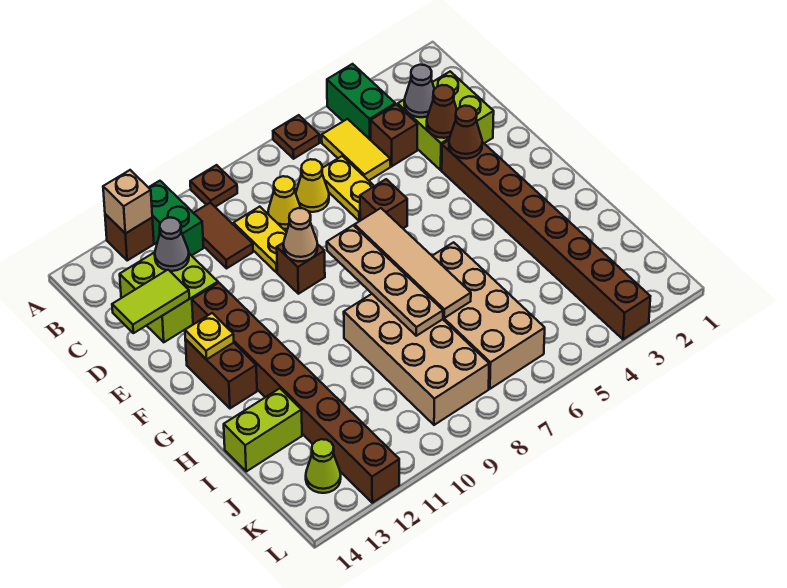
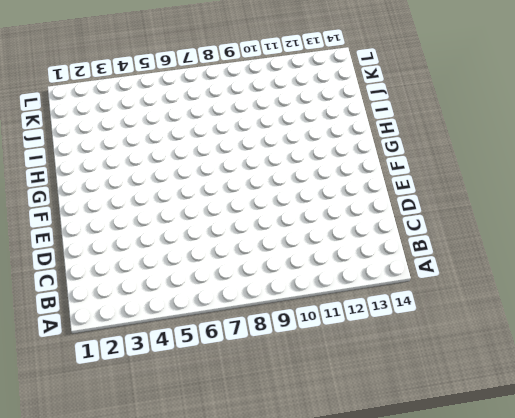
none -> green 1x2 brick [327,64,395,140]
none -> brown 1x1 plate [273,115,320,159]
none -> brown 1x1 plate [190,165,237,207]
none -> green 1x2 brick [148,181,203,256]

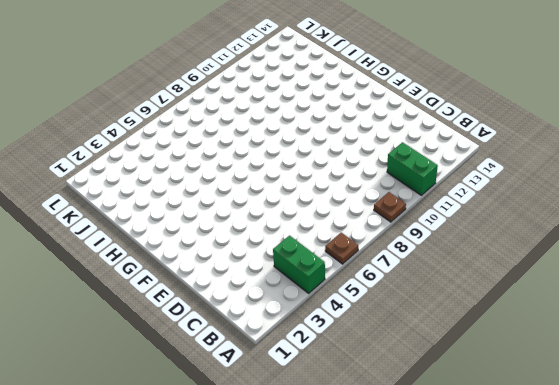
none -> brown 1x1 brick [105,214,154,261]
none -> yellow 1x2 tile [322,119,390,181]
none -> brown 1x2 tile [194,203,253,268]
none -> lime 2x2 brick [398,72,494,170]

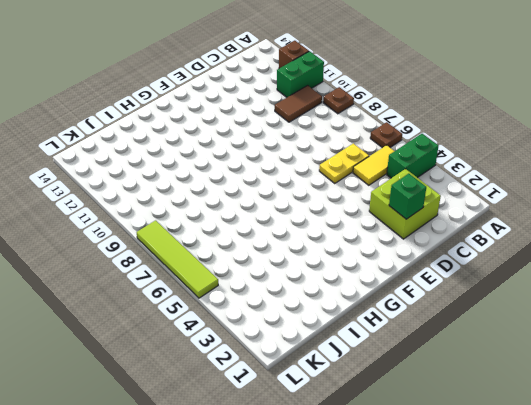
green 1x1 brick [389,174,426,219] -> none
lime 1x4 tile [137,220,218,298] -> none
none -> brown 1x1 brick [371,104,417,166]
none -> yellow 1x1 cone [296,159,329,212]
none -> yellow 1x1 cone [268,176,301,229]
none -> yellow 1x2 plate [233,207,287,272]

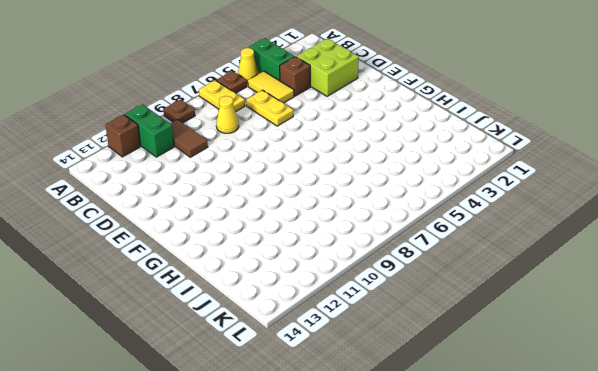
yellow 1x1 cone [238,48,259,84] -> yellow 1x1 cone moved to [296,159,329,212]
yellow 1x2 plate [199,80,245,112] -> yellow 1x2 plate moved to [233,207,287,272]
none -> lime 2x2 brick [120,252,218,342]
none -> brown 1x8 brick [442,140,650,339]
none -> brown 1x1 brick [360,179,407,228]
none -> brown 1x1 brick [277,243,325,294]

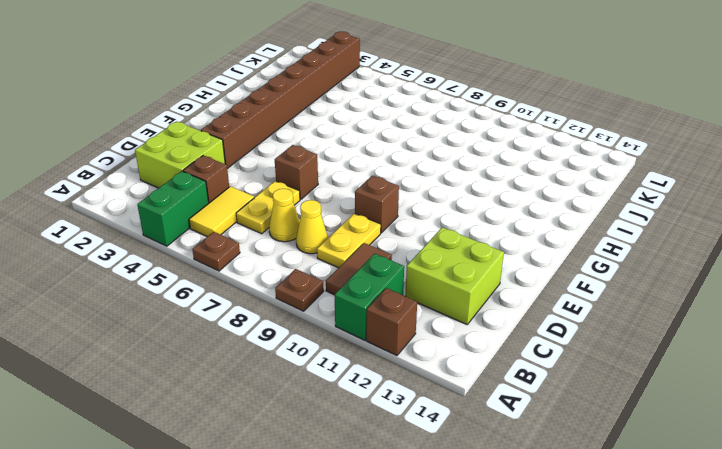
none -> brown 1x8 brick [192,283,399,503]
none -> brown 1x2 brick [185,339,257,408]
none -> tan 2x4 brick [433,242,545,389]
none -> tan 2x4 brick [344,294,489,425]

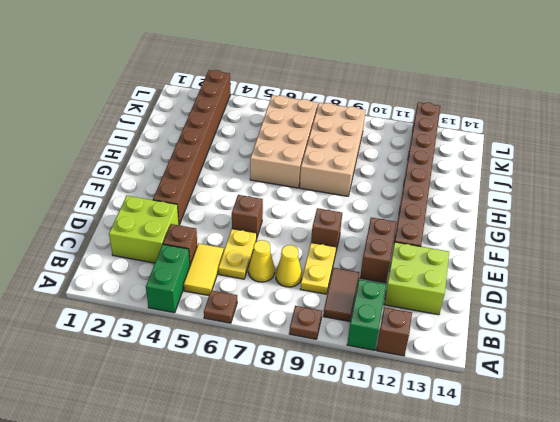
brown 1x2 brick [360,218,396,283] -> brown 1x2 brick moved to [185,339,257,408]
none -> lime 1x2 brick [224,388,302,471]
none -> lime 1x1 cone [306,439,341,493]
none -> tan 1x1 brick [103,170,152,234]
none -> grey 1x1 cone [404,65,434,117]

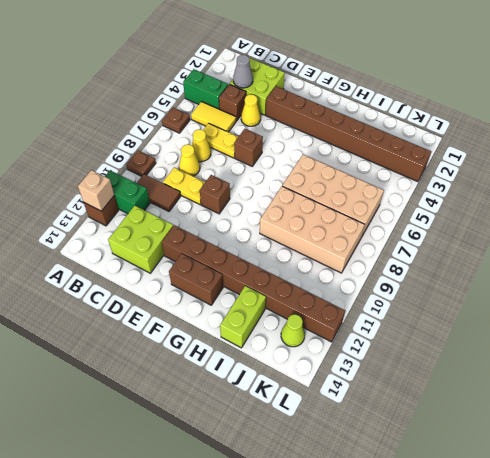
yellow 1x1 cone [241,94,261,126] -> none
none -> grey 1x1 cone [155,218,189,271]
none -> brown 1x1 cone [427,85,457,138]
none -> lime 1x2 tile [112,270,189,333]
none -> brown 1x1 cone [449,106,482,159]

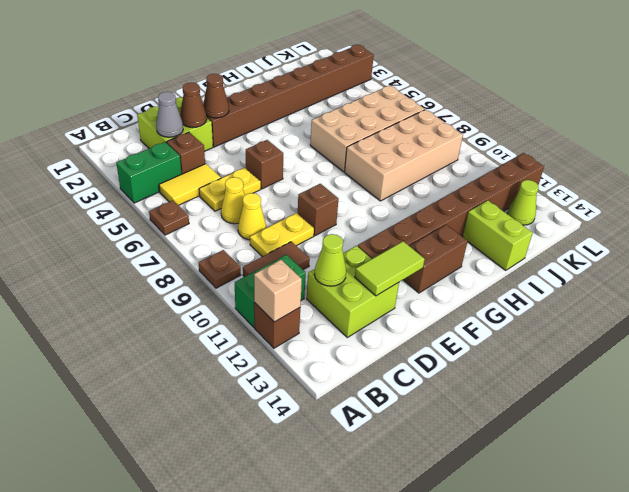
lime 1x1 cone [314,234,346,286] -> grey 1x1 cone [155,218,189,271]
lime 1x2 tile [355,241,425,296] -> lime 1x2 tile turned to [112,270,189,333]
none -> tan 1x1 cone [283,208,318,261]
none -> tan 1x4 tile [355,208,471,318]
none -> tan 1x4 plate [327,225,443,336]
none -> yellow 1x1 plate [185,313,234,359]

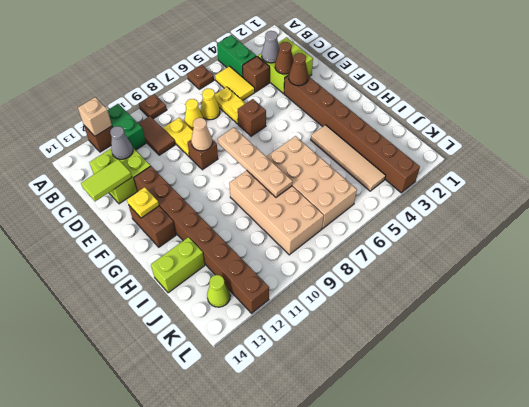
tan 1x4 tile [311,125,386,191] -> tan 1x4 tile moved to [355,208,471,318]

